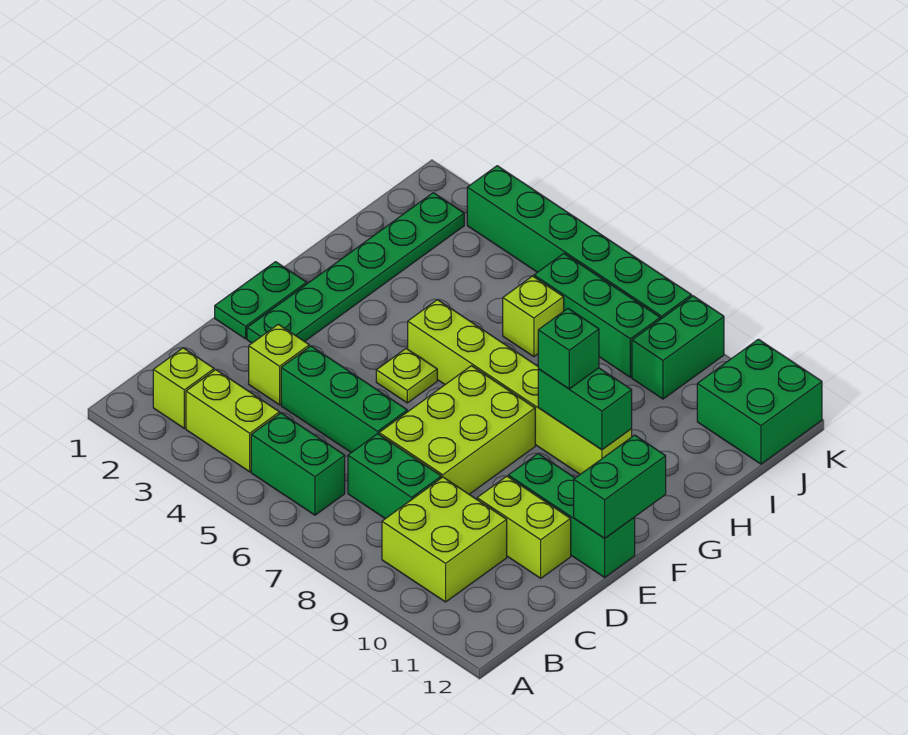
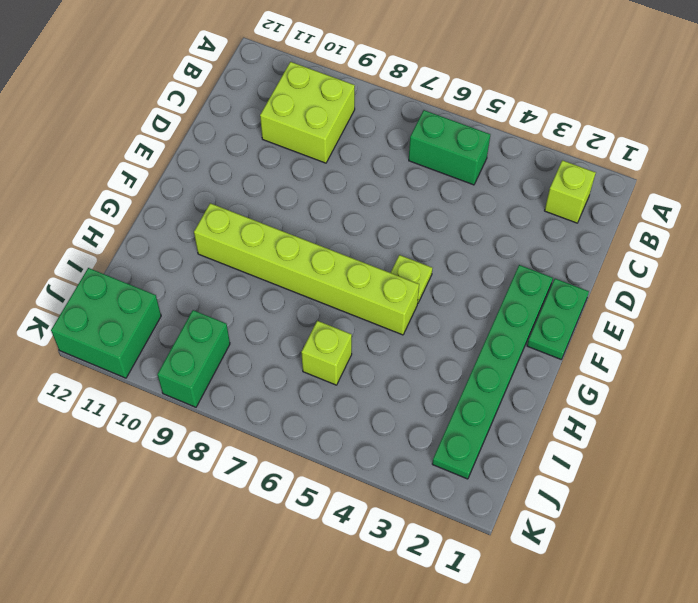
none -> lime 1x2 brick [186,370,280,472]
none -> green 1x2 brick [348,434,441,519]
none -> lime 1x1 brick [249,324,309,405]

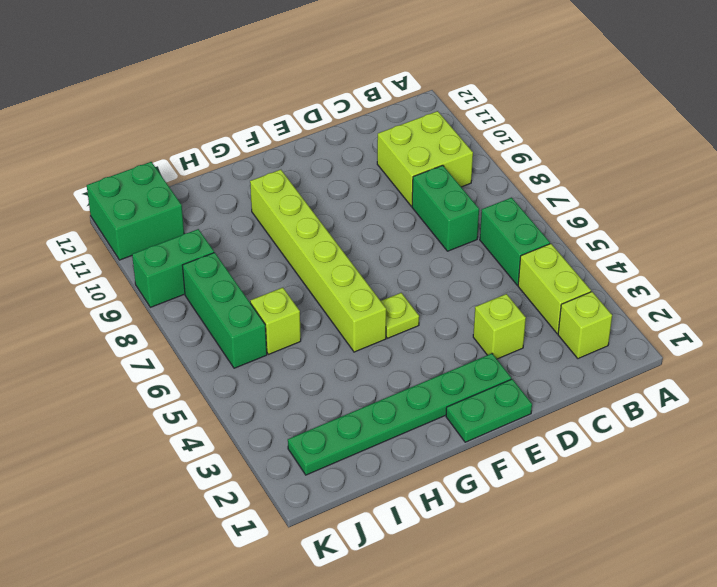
none -> green 1x3 brick [281,346,407,453]
none -> lime 2x3 brick [379,366,535,494]
none -> lime 1x2 brick [477,476,571,578]

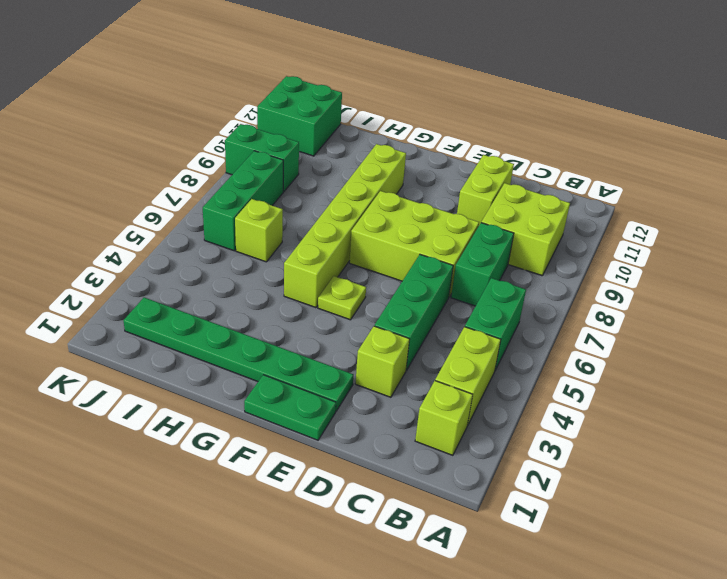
none -> green 1x3 brick [508,454,635,577]
none -> green 1x6 brick [467,166,692,319]
none -> green 1x2 brick [574,435,666,538]

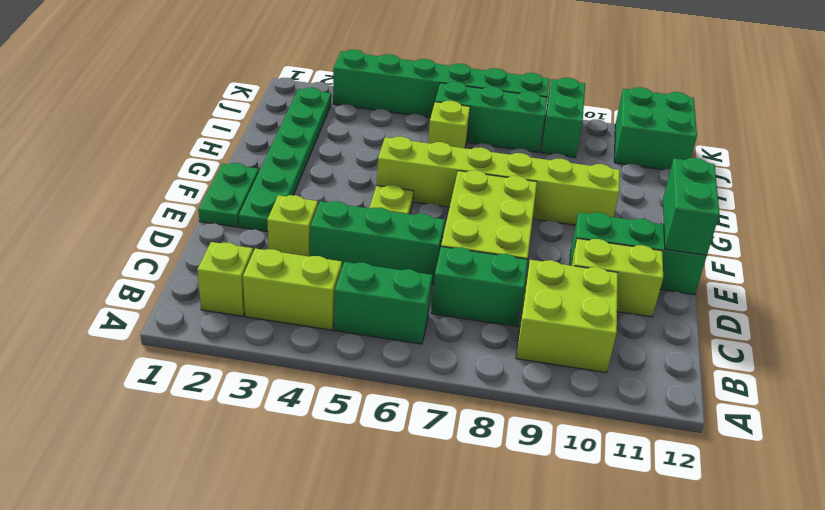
none -> green 1x2 brick [538,368,632,450]
none -> green 1x1 brick [538,309,599,389]

